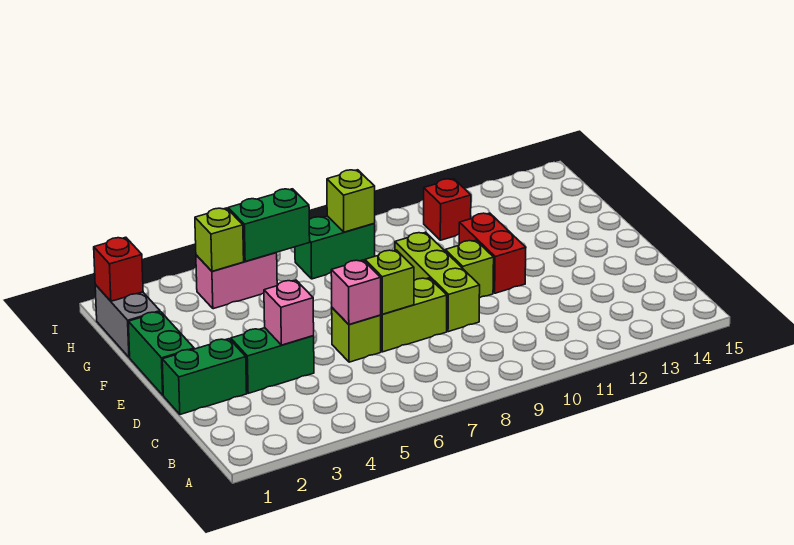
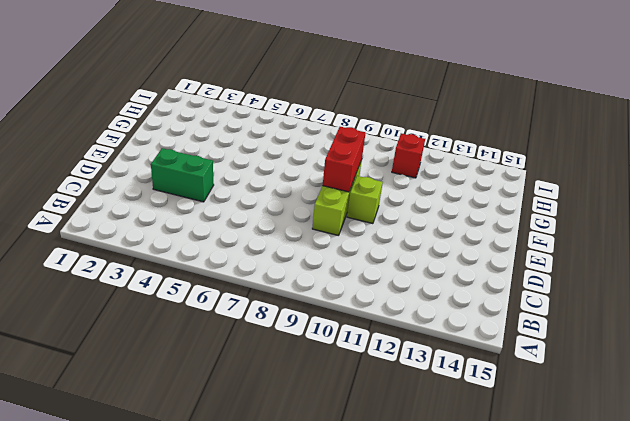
red 1x2 brick [323,127,366,192] -> red 1x2 brick moved to [459,213,526,293]
none -> green 1x2 brick [162,339,247,414]
none -> lime 1x1 brick [332,308,381,362]
none -> lime 1x2 brick [381,278,447,352]

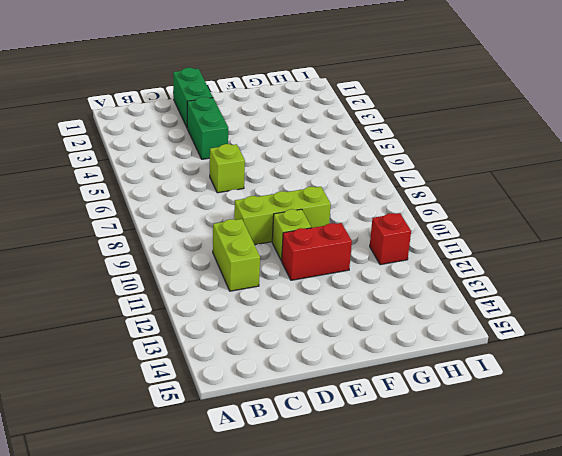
lime 1x2 brick [213,219,260,291] -> lime 1x2 brick moved to [381,278,447,352]
none -> green 1x2 brick [128,312,194,395]
none -> grey 1x2 brick [95,285,160,357]
none -> pink 1x2 brick [196,253,277,309]

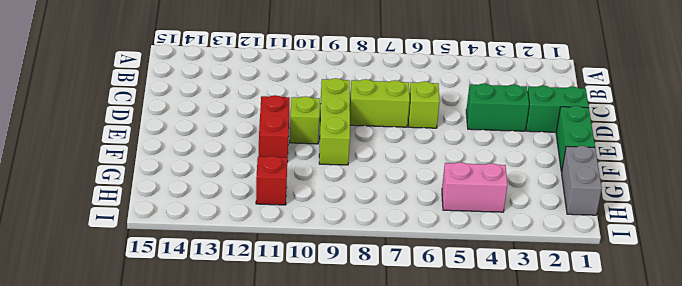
none -> green 1x2 brick [295,216,375,279]
none -> pink 1x1 brick [264,280,314,345]
none -> pink 1x1 brick [331,260,381,324]

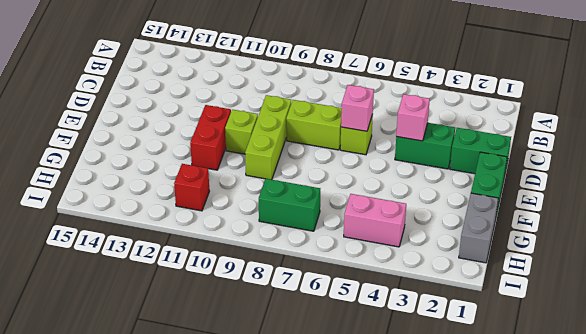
none -> lime 1x1 brick [365,250,414,314]
none -> red 1x1 brick [94,237,143,301]
none -> lime 1x1 brick [195,208,244,271]

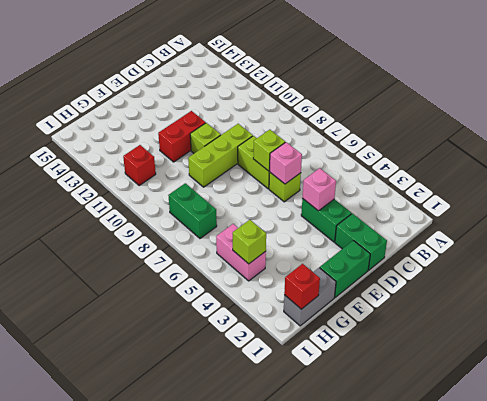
none -> green 1x2 brick [228,189,310,262]
none -> lime 1x1 brick [327,170,375,232]

